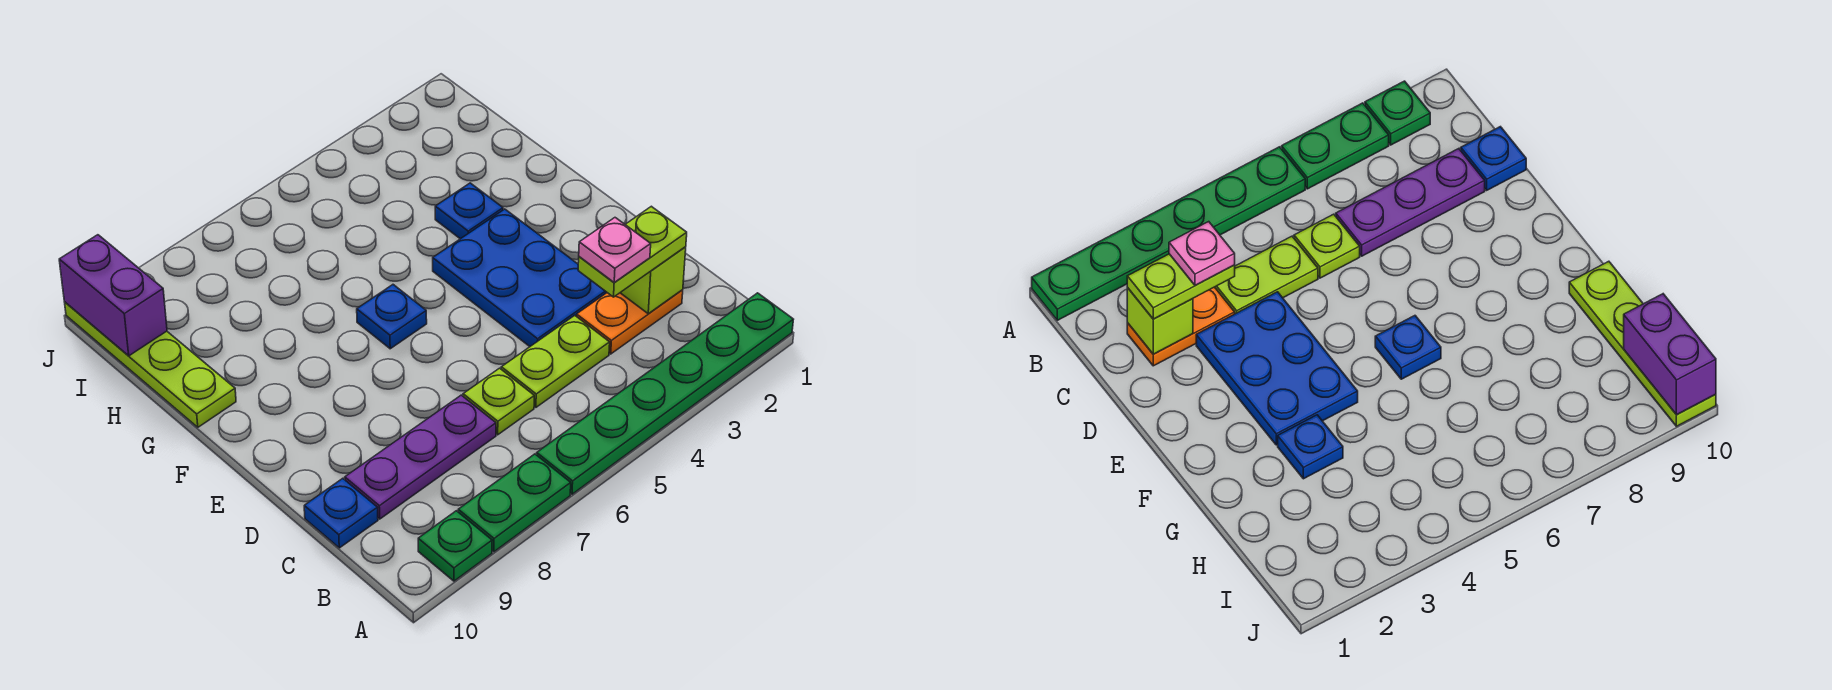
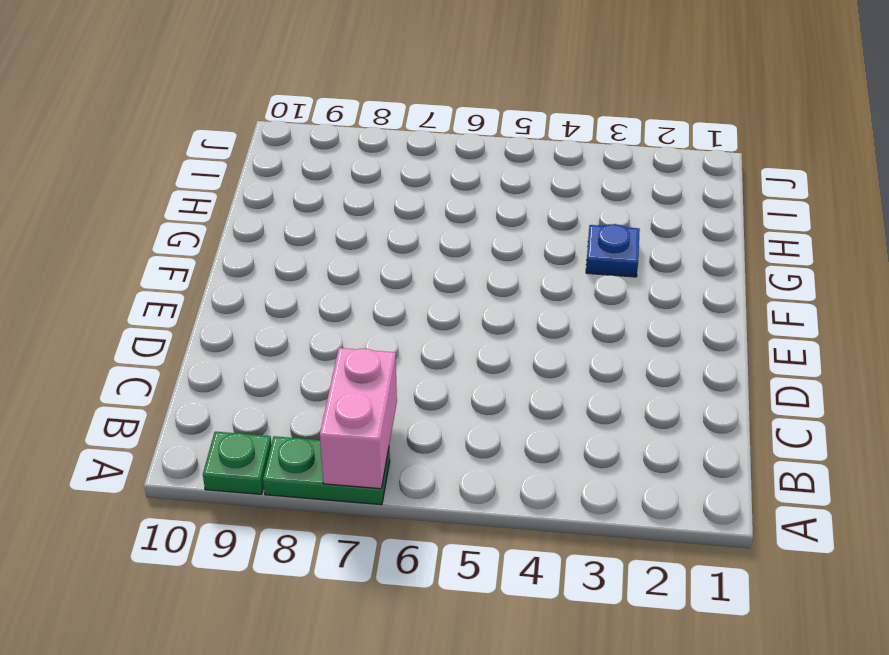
pink 1x2 brick [320,348,397,489] -> none
none -> green 1x6 plate [537,293,793,494]
none -> orange 1x2 plate [577,290,683,354]
none -> lime 1x2 plate [501,315,610,407]

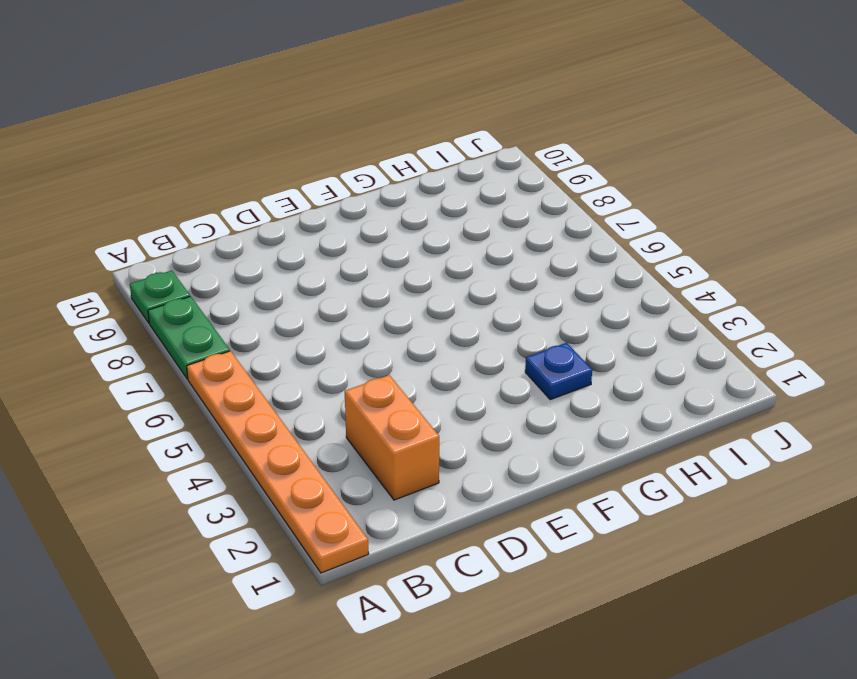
orange 1x6 plate [187,351,369,573] -> green 1x6 plate [537,293,793,494]
orange 1x2 brick [345,375,439,500] -> orange 1x2 plate [577,290,683,354]
none -> lime 1x2 plate [501,315,610,407]
none -> lime 1x1 plate [463,368,534,435]
none -> purple 1x3 plate [345,395,496,519]

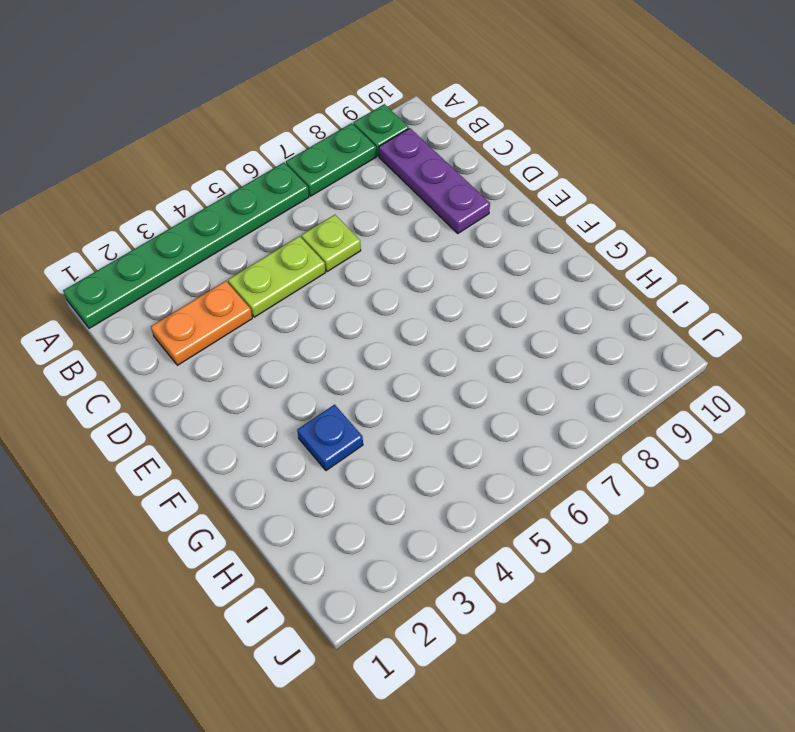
purple 1x3 plate [379,128,490,233] -> purple 1x3 plate turned to [345,395,496,519]
none -> blue 1x1 plate [304,478,378,548]
none -> blue 2x3 plate [433,209,607,346]
none -> blue 1x1 plate [357,285,427,349]

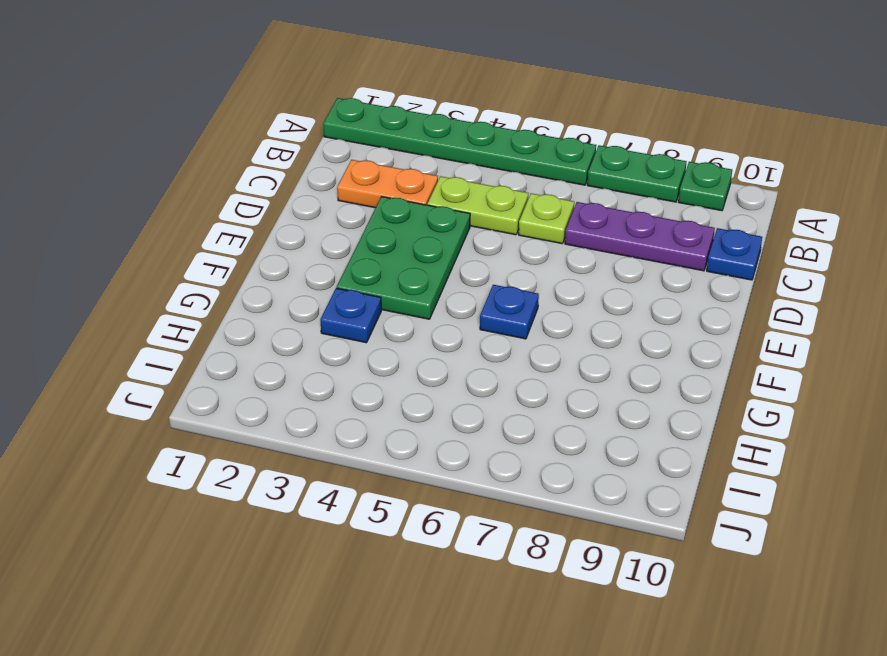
green 2x3 plate [337,197,470,319] -> blue 2x3 plate [433,209,607,346]
none -> lime 1x4 plate [65,302,236,427]
none -> lime 1x1 brick [620,247,686,314]
none -> purple 1x2 brick [59,235,167,356]

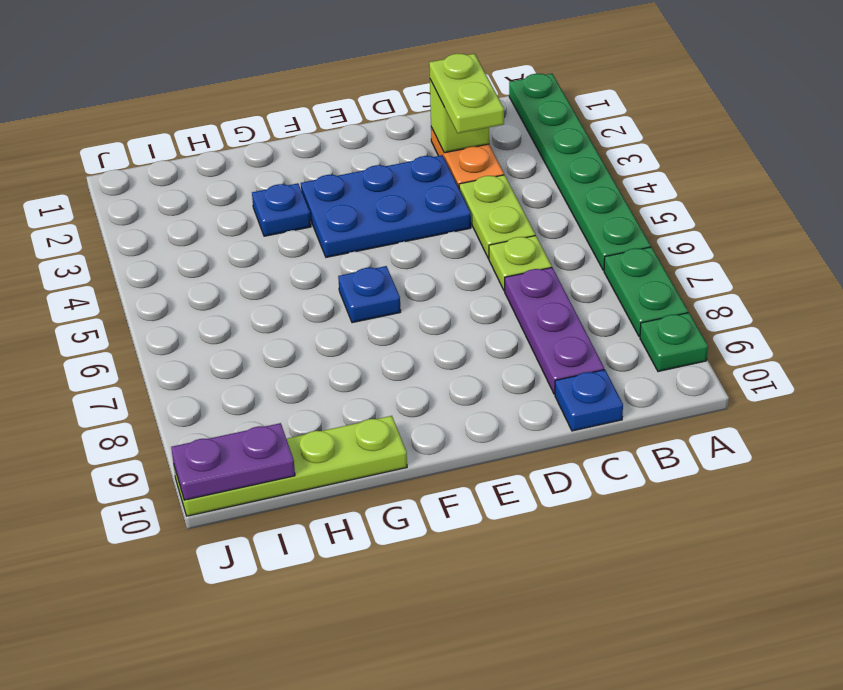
purple 1x2 plate [171,423,295,500] -> purple 1x2 brick [59,235,167,356]
none -> pink 1x1 plate [579,218,651,283]

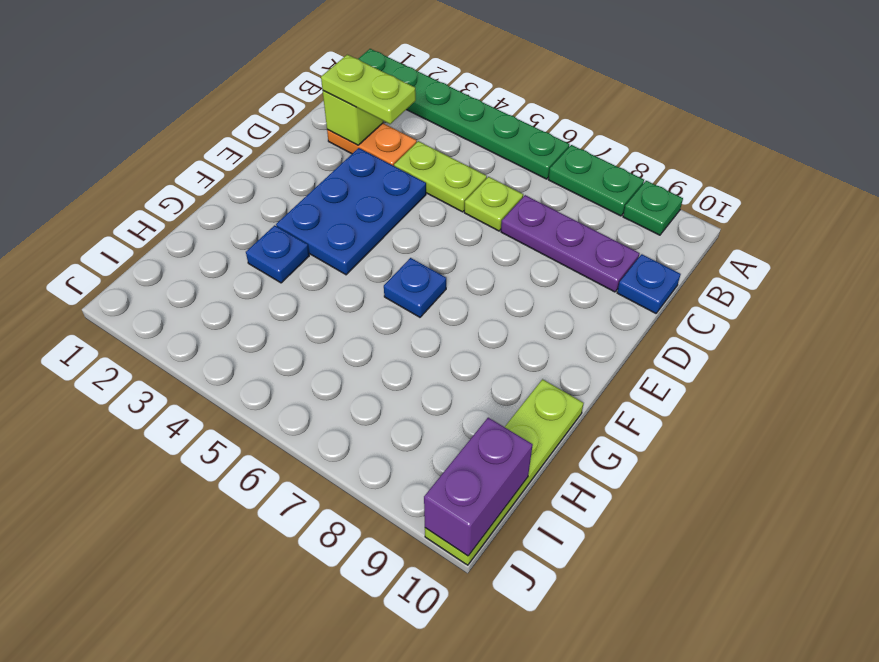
none -> pink 1x1 plate [579,218,651,283]

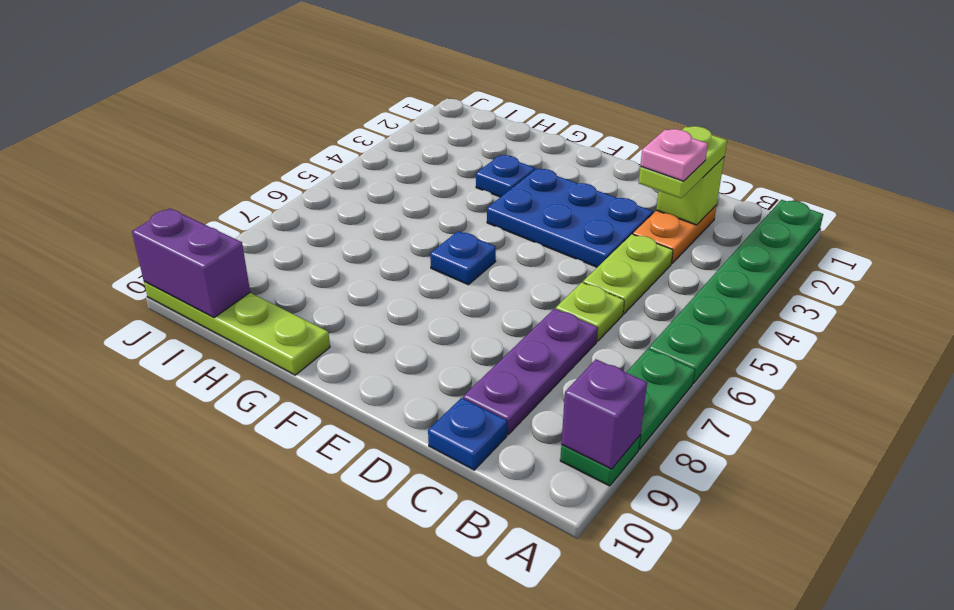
purple 1x1 brick [561,359,647,469] -> none

